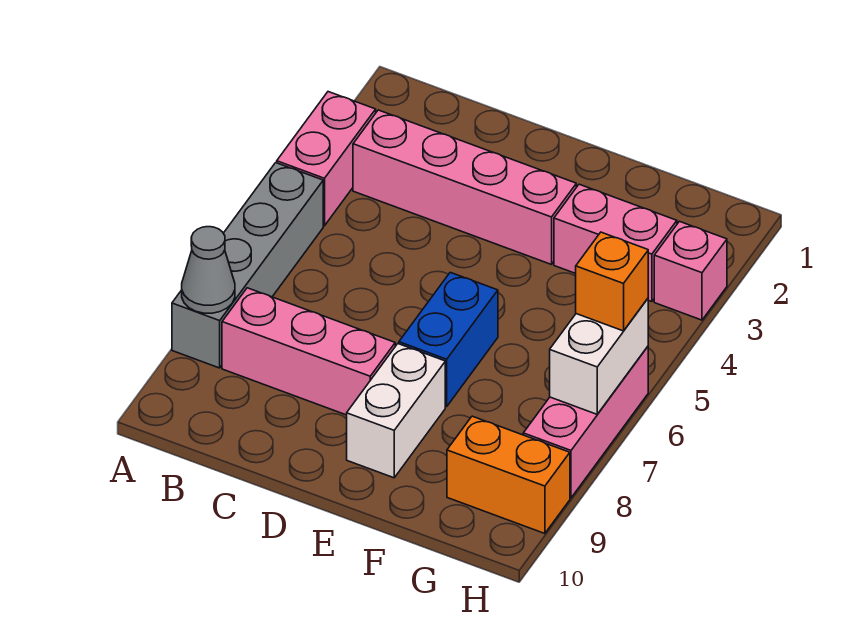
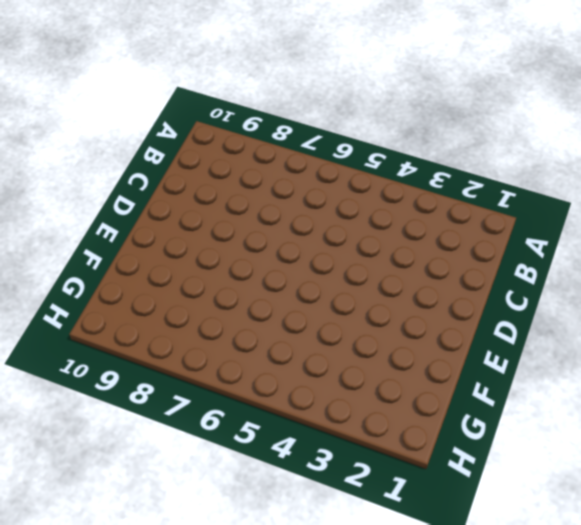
none -> pink 1x2 brick [277,92,376,226]
none -> grey 1x4 brick [172,163,323,368]
none -> pink 1x4 brick [353,110,576,264]

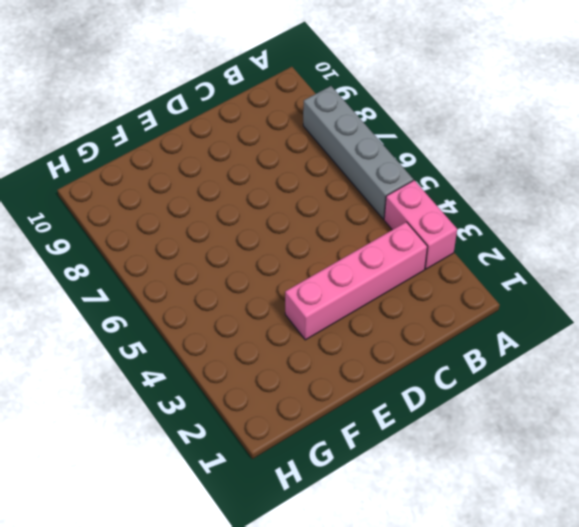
none -> pink 1x3 brick [222,288,395,415]
none -> blue 1x2 brick [399,272,498,407]
none -> white 1x2 brick [347,344,445,478]

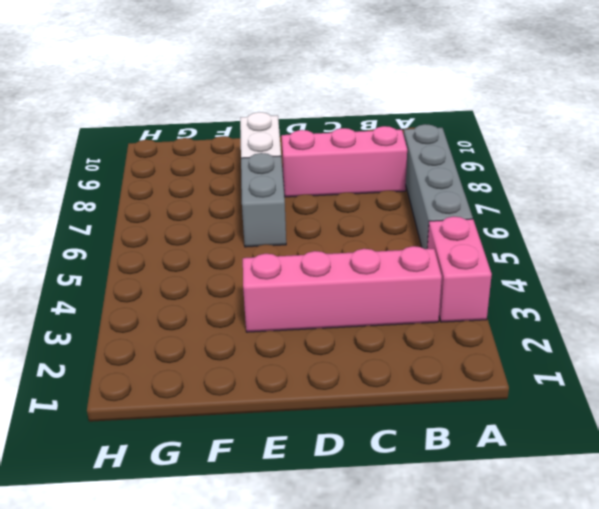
grey 1x2 brick [241,153,286,247] -> blue 1x2 brick [399,272,498,407]
none -> pink 1x2 brick [554,184,677,302]
none -> orange 1x2 brick [447,416,570,534]
none -> pink 1x1 brick [654,221,727,320]

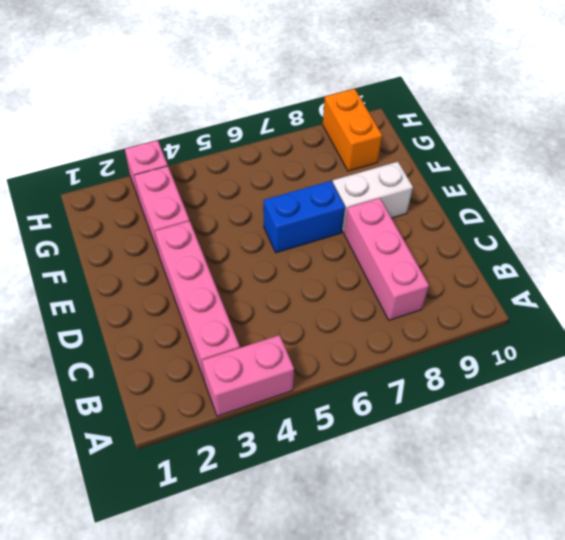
none -> grey 1x4 brick [172,163,323,368]
none -> pink 1x3 brick [523,346,648,498]
none -> grey 1x1 cone [182,227,235,313]

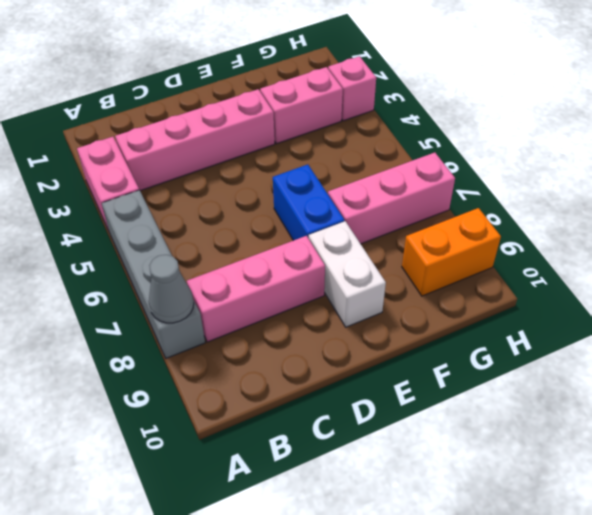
pink 1x3 brick [328,153,455,244] -> pink 1x3 brick turned to [523,346,648,498]
none -> white 1x2 brick [550,299,648,414]
none -> orange 1x1 brick [576,232,648,331]

